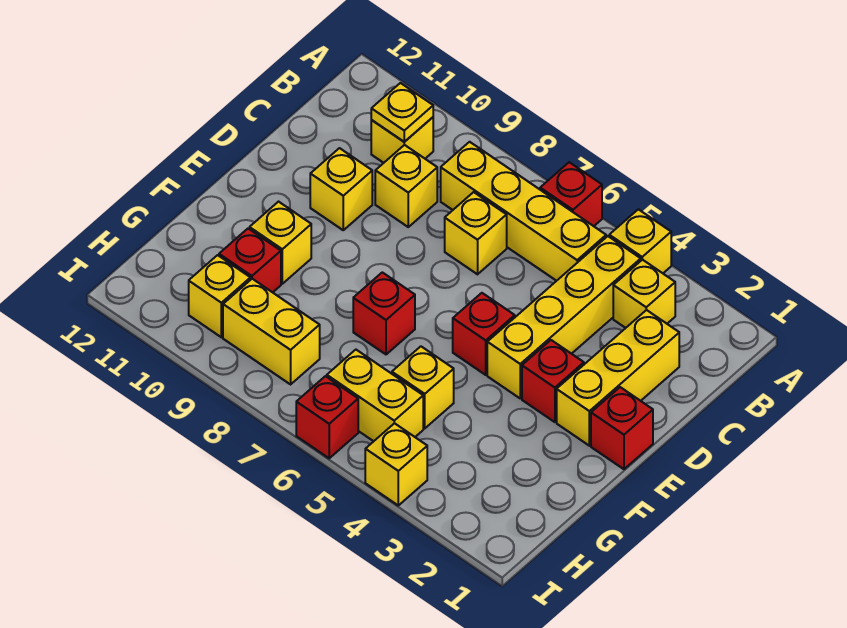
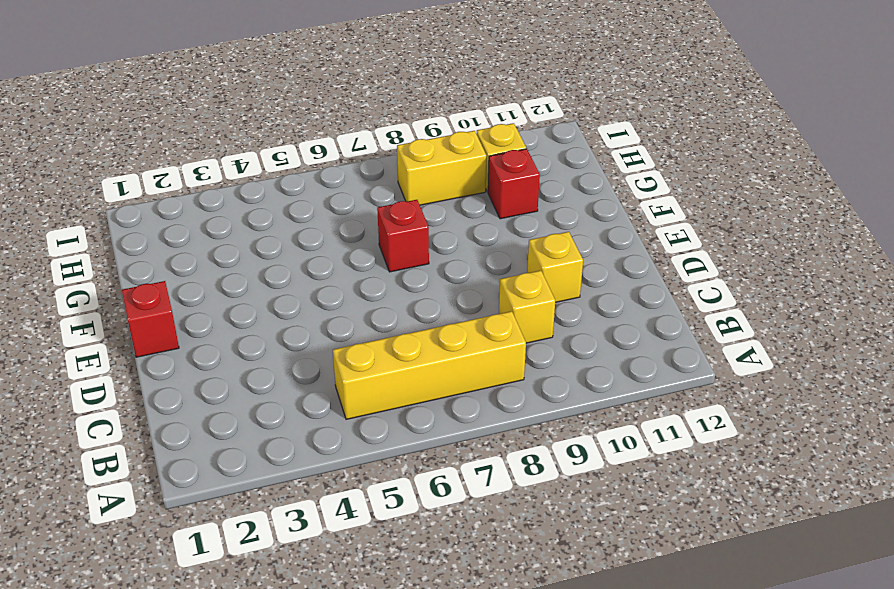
none -> yellow 1x1 brick [609,209,671,273]
none -> red 1x1 brick [540,162,602,226]
none -> yellow 1x1 brick [613,260,675,328]

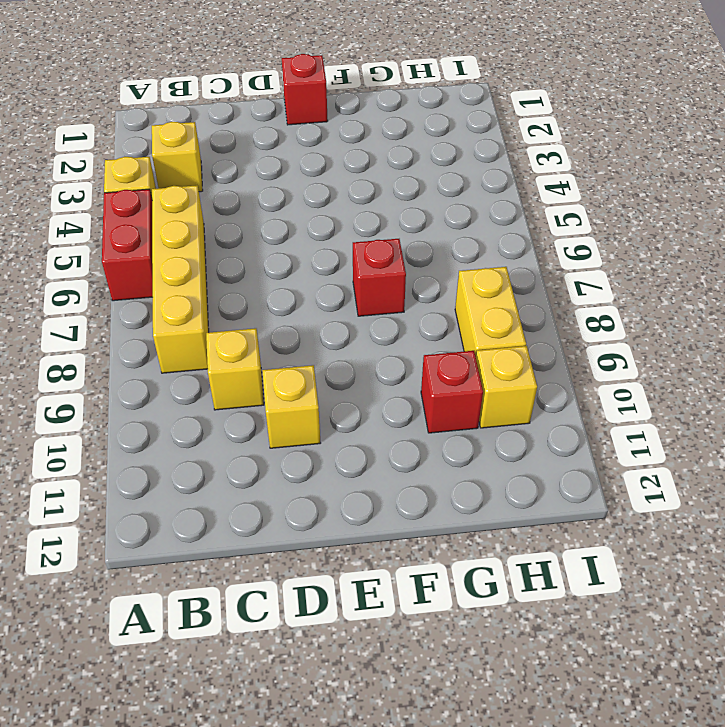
red 1x2 brick [102,189,153,301] -> red 1x1 brick [540,162,602,226]
none -> yellow 1x4 brick [487,236,641,398]
none -> yellow 1x1 brick [371,117,433,163]
none -> yellow 1x3 brick [557,310,679,446]

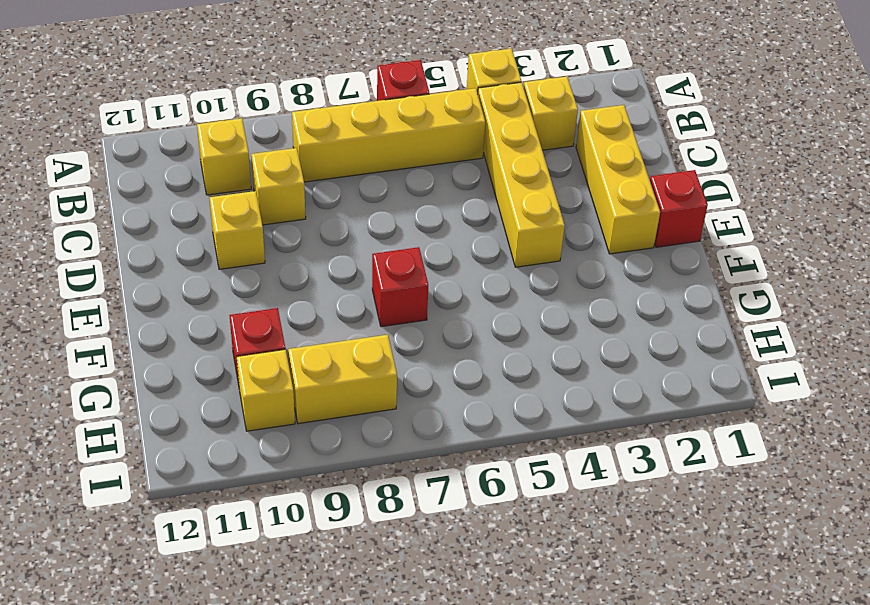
none -> yellow 1x1 brick [445,192,507,274]
none -> red 1x1 brick [522,340,584,422]
none -> red 1x1 brick [453,293,515,375]

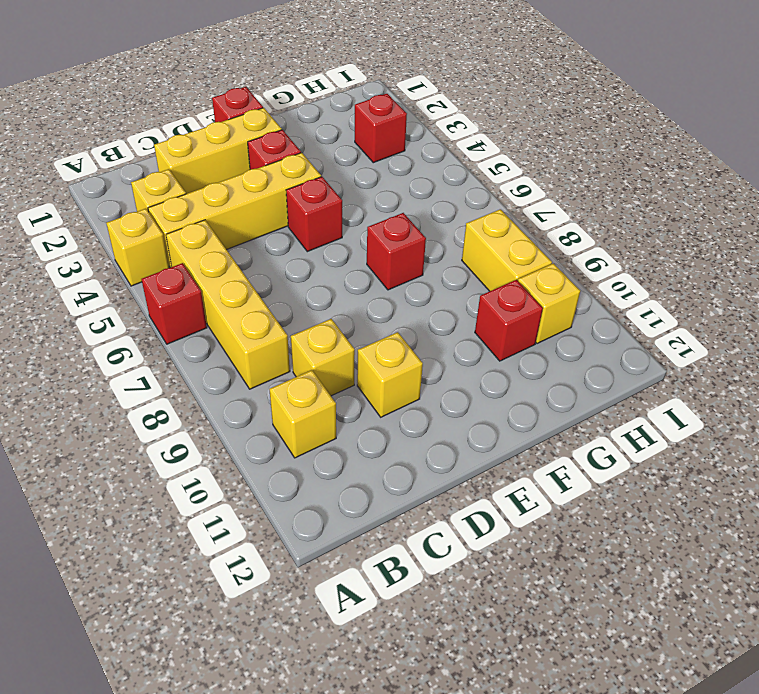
red 1x1 brick [355,94,407,163] -> red 1x1 brick moved to [296,376,358,458]
none -> yellow 1x1 brick [445,192,507,274]
none -> yellow 1x1 brick [250,202,311,284]
none -> yellow 1x1 brick [392,346,454,428]

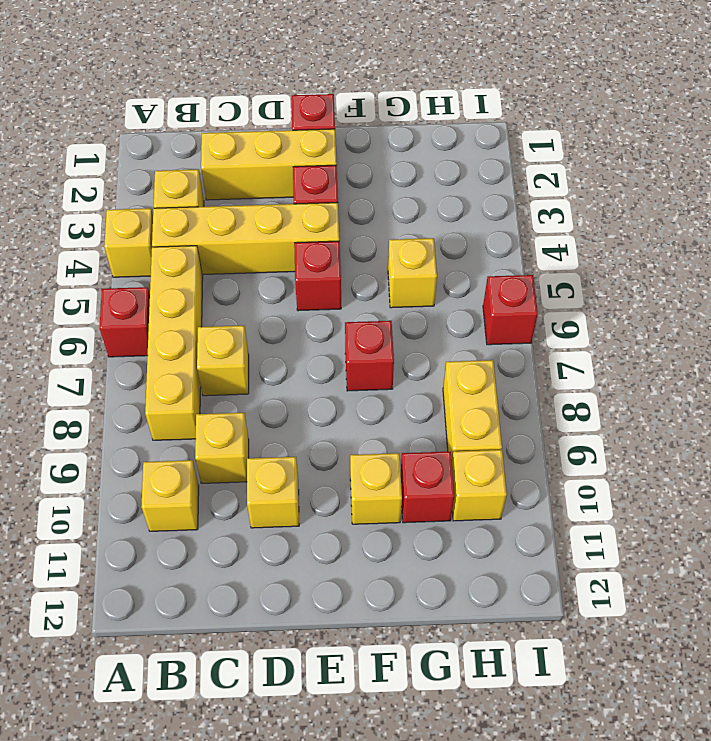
none -> yellow 1x2 brick [327,350,423,441]
none -> yellow 1x1 brick [365,423,427,505]
none -> yellow 1x1 plate [371,83,433,142]

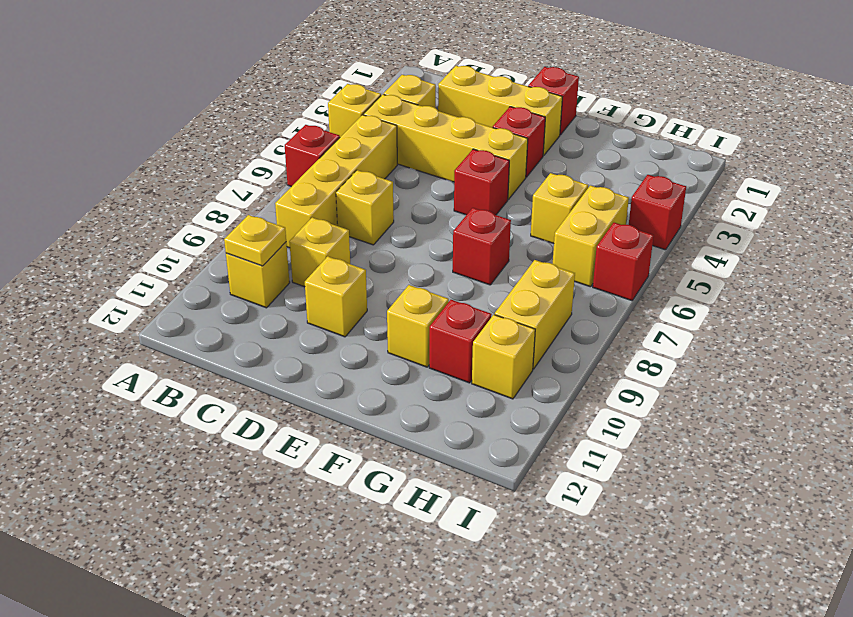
red 1x1 brick [629,175,686,250] -> yellow 1x1 brick [365,423,427,505]

